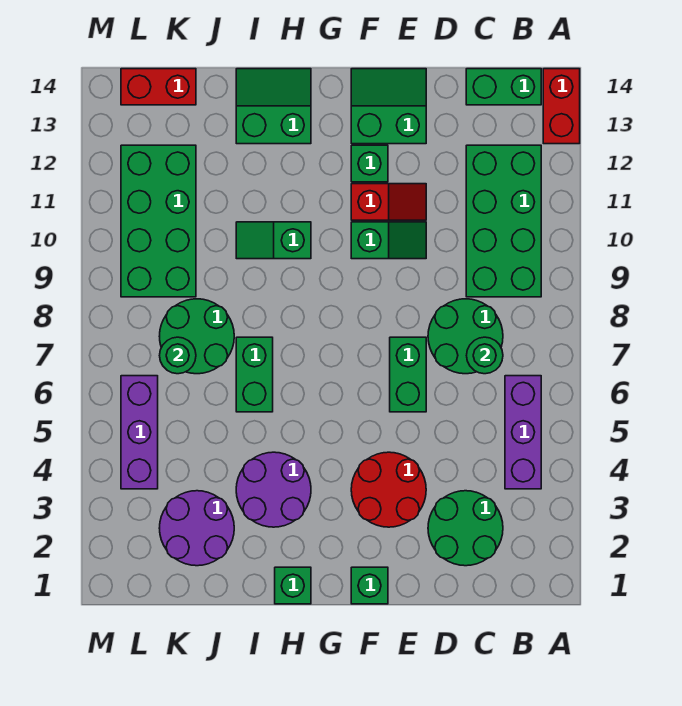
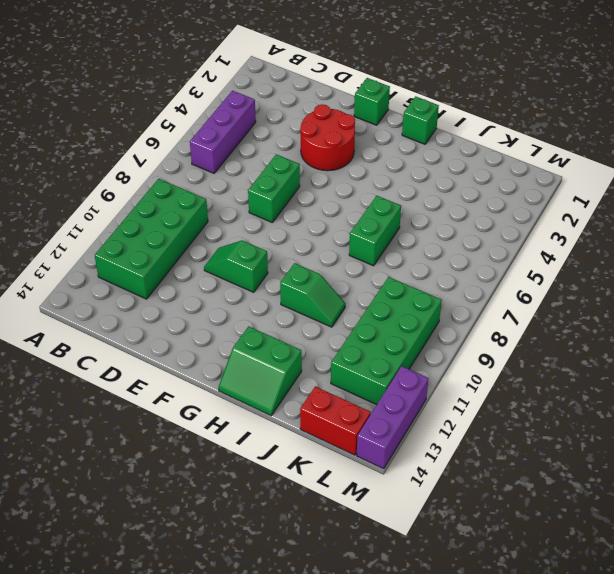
purple 1x3 brick [357,366,429,469] -> purple 1x3 brick moved to [121,376,158,489]
none -> red 1x2 brick [543,69,580,144]
none -> green 1x2 brick [466,69,541,105]
none -> green 2x2 round brick [428,491,503,566]

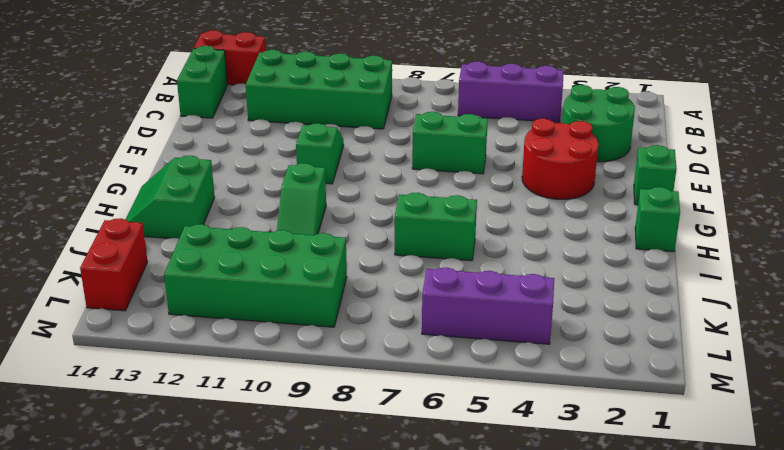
none -> green 2x2 round brick [428,299,503,374]
none -> red 1x2 slope [351,184,426,220]
none -> green 2x2 slope [351,69,426,144]

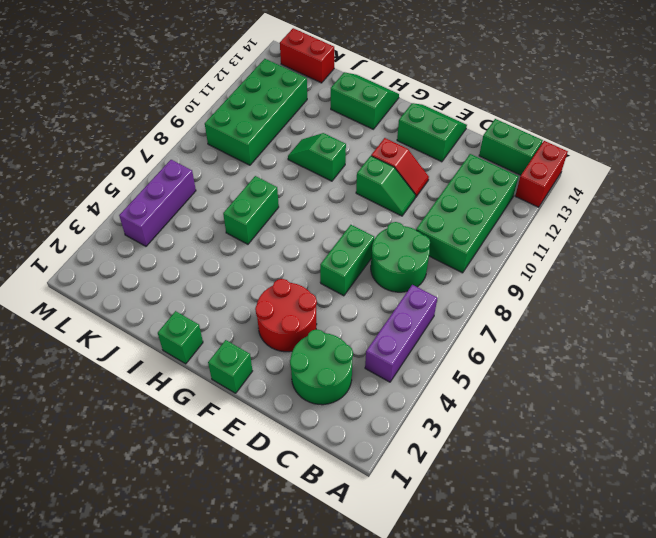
none -> green 1x1 brick [351,145,388,182]
none -> purple 2x2 round brick [236,452,311,527]
none -> purple 2x2 round brick [159,491,234,566]

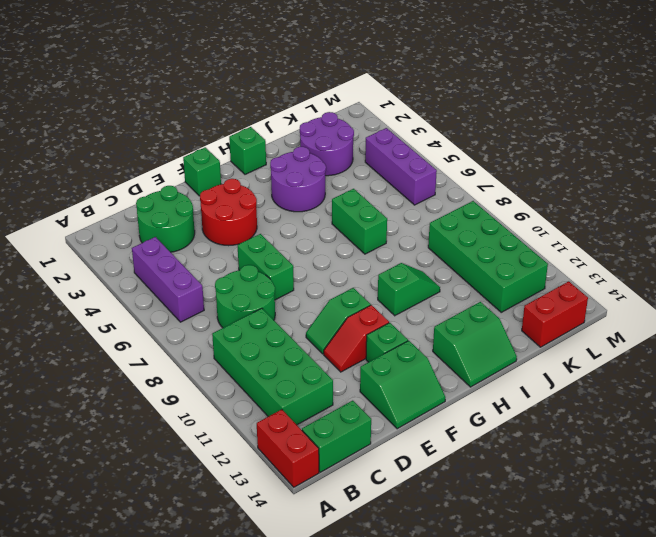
none -> green 2x2 round brick [159,299,234,374]
none -> green 1x1 round brick [467,337,503,374]
none -> green 1x1 round brick [160,337,196,374]

